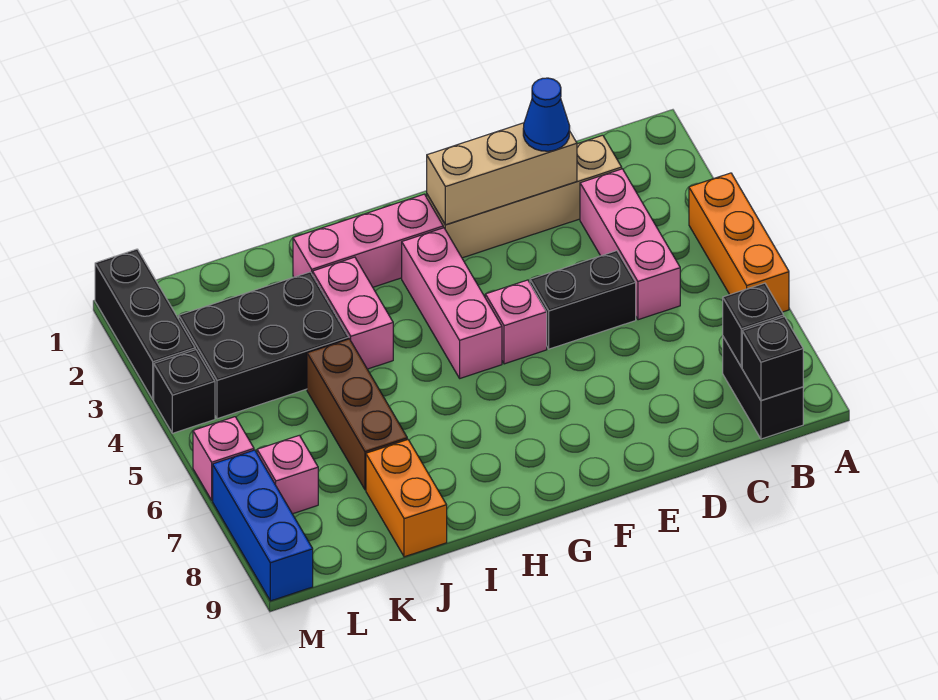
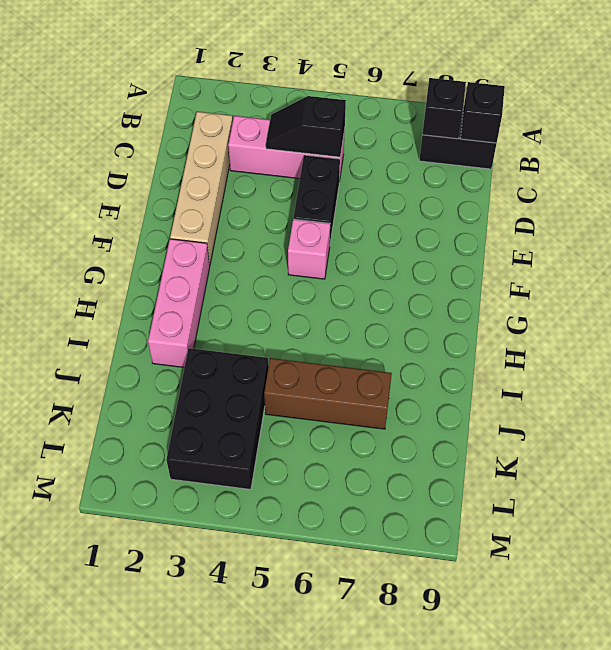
black 1x2 slope [266,96,346,157] -> none
none -> orange 1x3 brick [689,173,789,312]
none -> pink 1x3 brick [402,228,502,378]
none -> pink 1x2 brick [313,257,393,369]

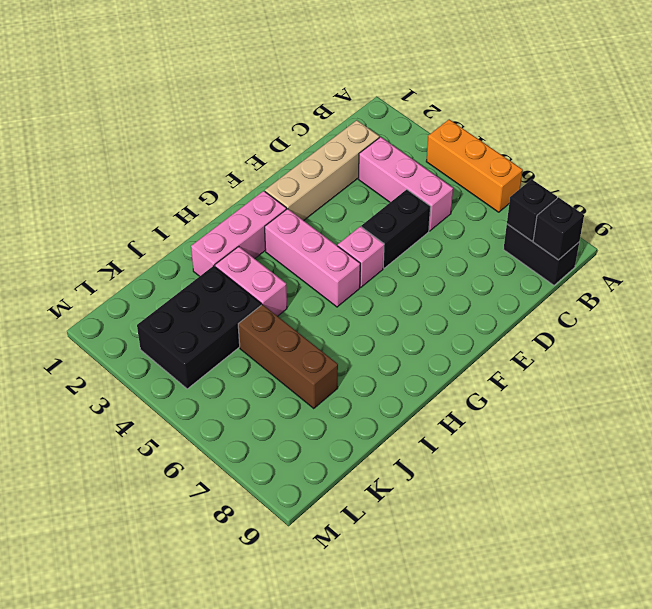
none -> orange 1x2 brick [366,440,447,557]
none -> pink 1x1 brick [257,435,318,514]
none -> black 1x3 brick [95,249,195,400]

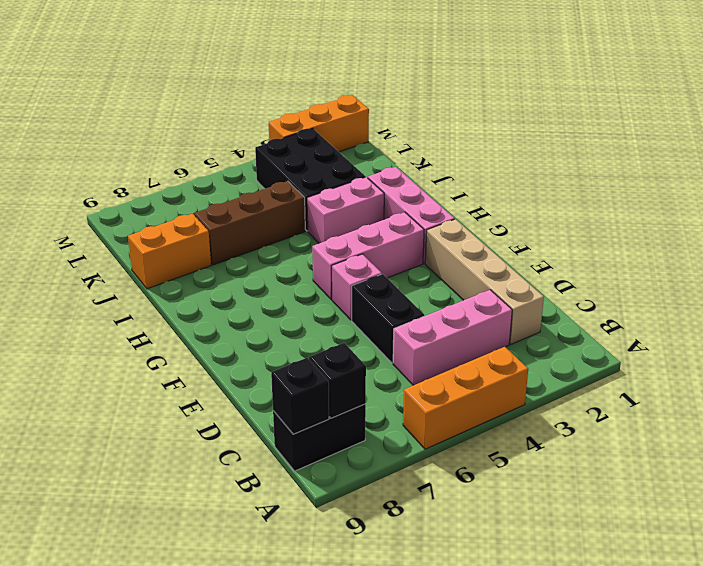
orange 1x3 brick [269,95,369,152] -> black 1x3 brick [95,249,195,400]
none -> pink 1x1 brick [257,435,318,514]
none -> black 1x1 brick [154,350,215,433]
none -> pink 1x1 brick [193,417,254,500]

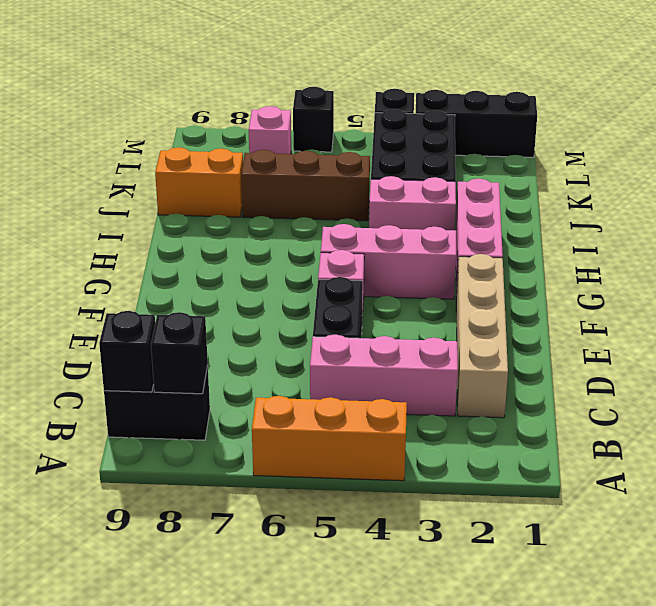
black 1x1 brick [293,87,334,152] -> pink 1x1 brick [193,417,254,500]
none -> blue 1x3 brick [213,450,313,601]
none -> tan 1x3 brick [427,123,577,225]
none -> blue 1x1 cone [523,78,570,151]

